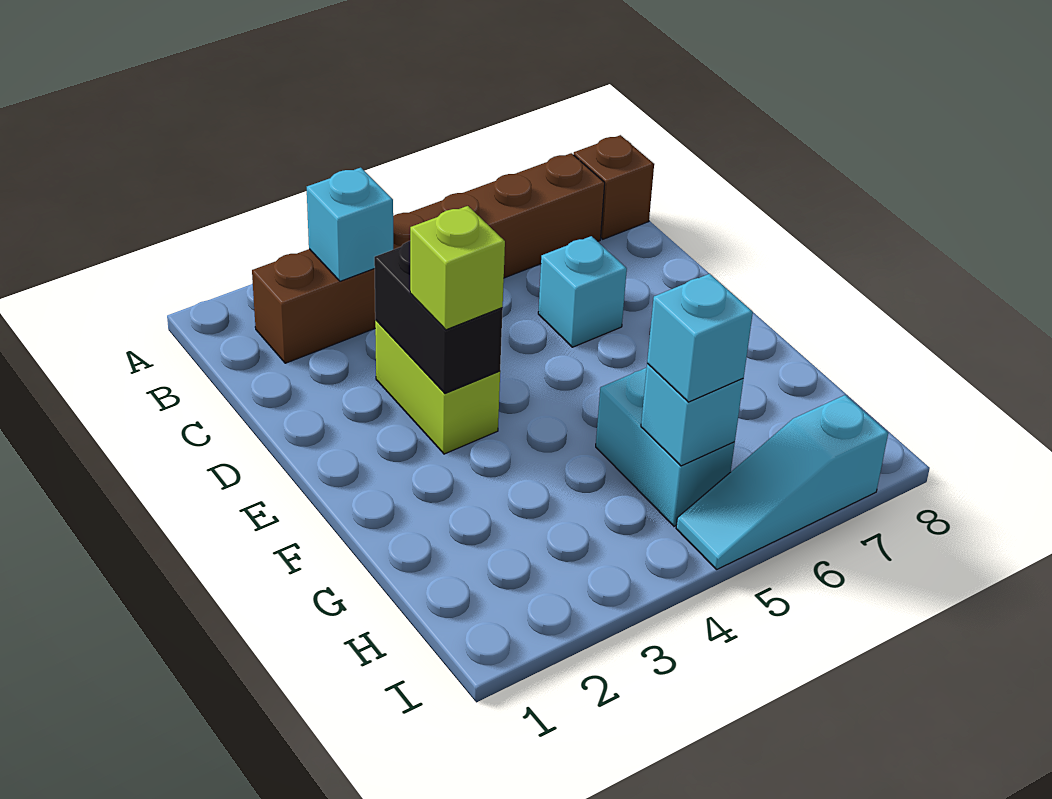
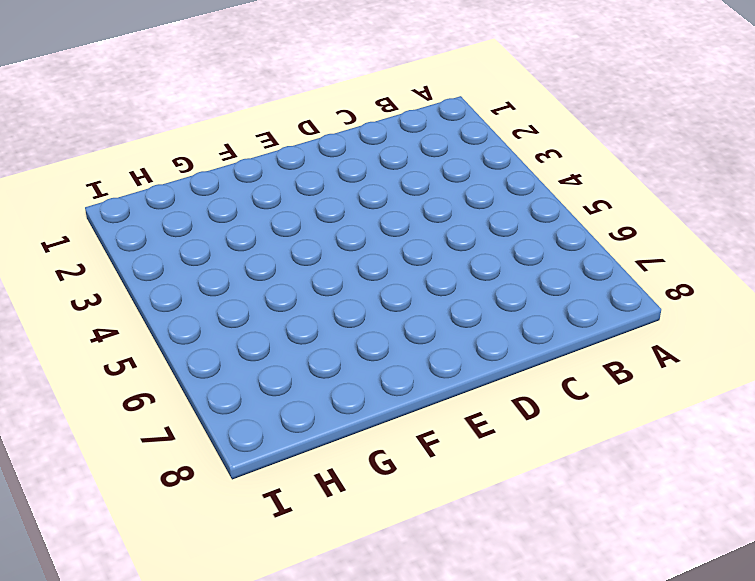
none -> brown 1x6 brick [252,153,605,363]
none -> brown 1x1 brick [574,135,654,239]

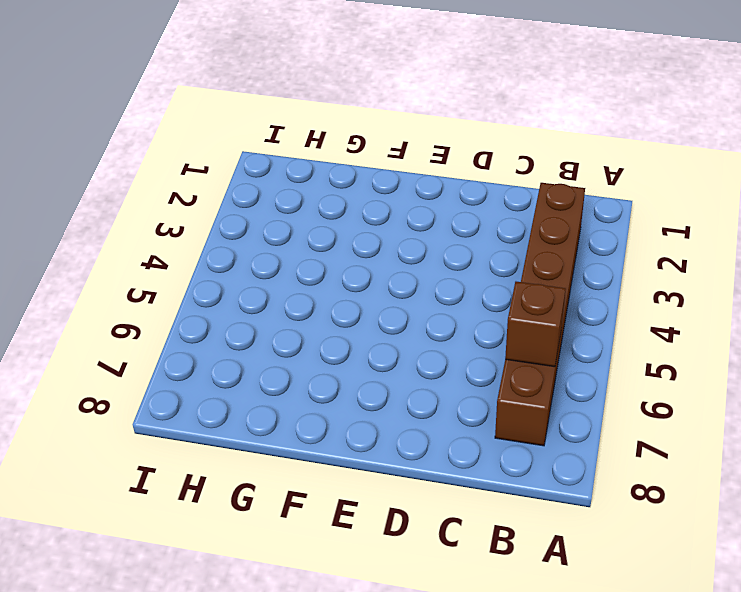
brown 1x1 brick [505,282,565,367] -> brown 1x1 brick moved to [574,135,654,239]
none -> lime 1x2 brick [375,320,500,454]
none -> cyan 1x1 brick [538,236,627,347]

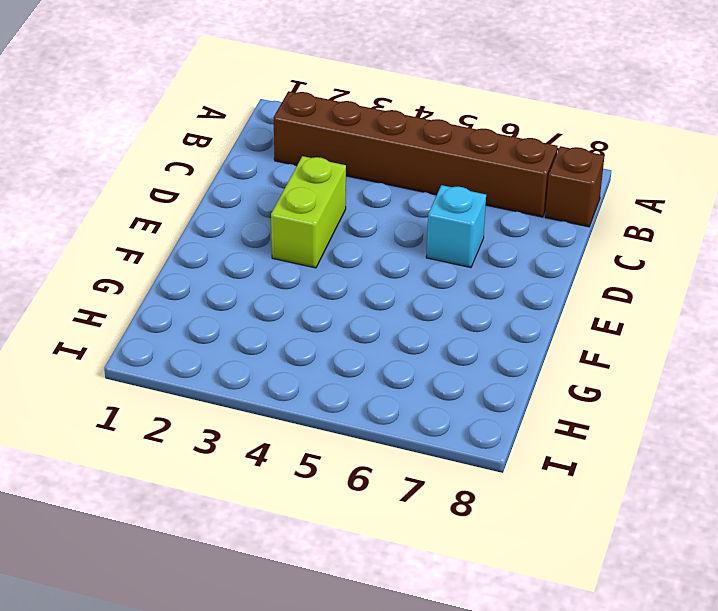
none -> cyan 1x2 brick [596,368,735,526]
none -> cyan 1x3 slope [676,395,888,569]

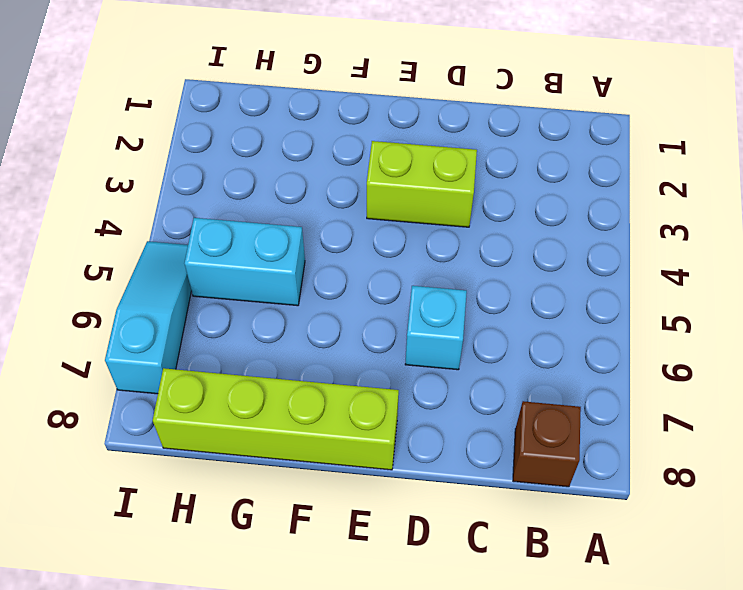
lime 1x4 brick [153,368,399,470] -> none
none -> brown 1x6 brick [252,153,605,363]
none -> cyan 1x1 brick [307,168,393,281]

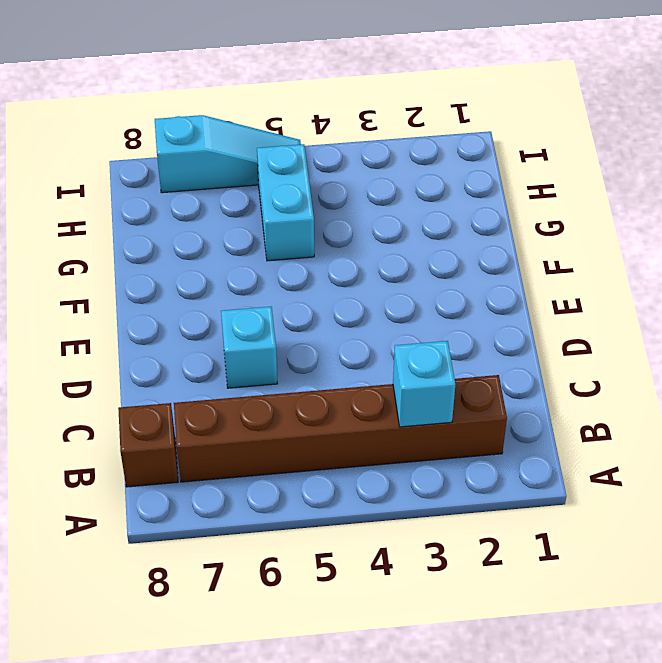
none -> lime 1x2 brick [375,320,500,454]
none -> black 1x2 brick [374,241,503,393]

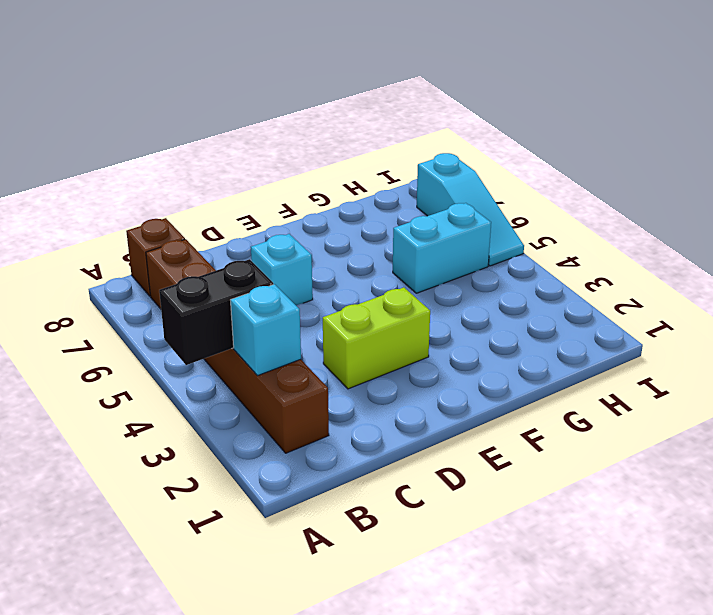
black 1x2 brick [159,259,273,365] -> black 1x2 brick moved to [374,241,503,393]
none -> cyan 1x1 brick [641,363,743,466]
none -> lime 1x1 brick [410,206,505,330]

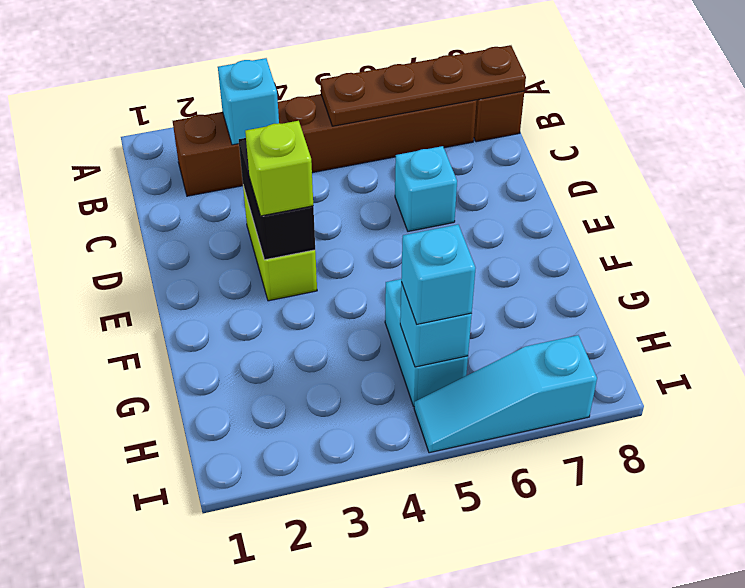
brown 1x4 plate [321,45,526,126] -> none

